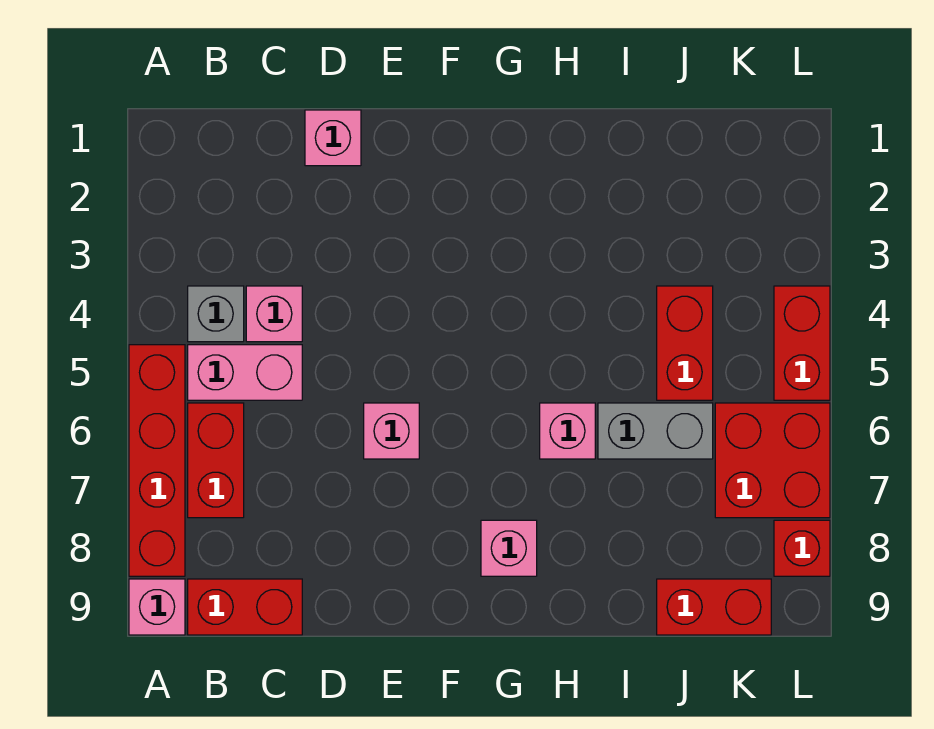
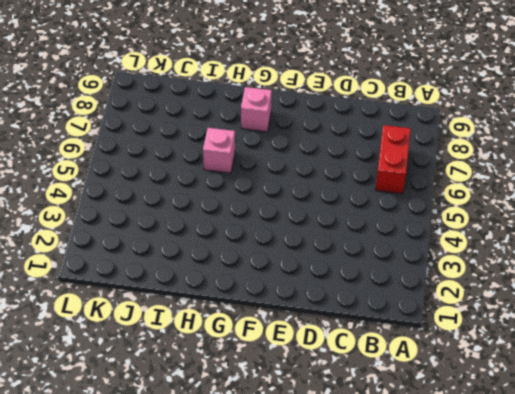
none -> red 1x4 brick [129,345,185,576]
none -> pink 1x1 brick [129,579,185,635]
none -> grey 1x1 brick [188,286,244,342]

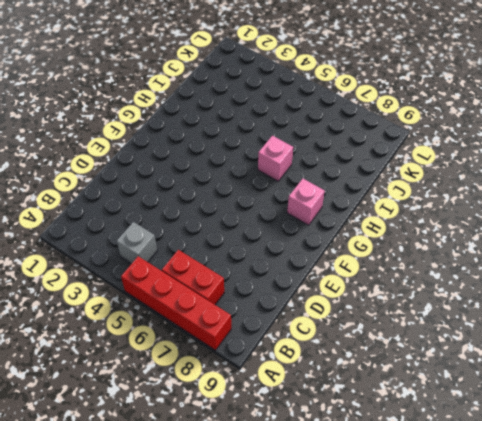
none -> pink 1x1 brick [129,579,185,635]
none -> pink 1x2 brick [188,345,302,400]
none -> red 1x2 brick [188,579,302,635]

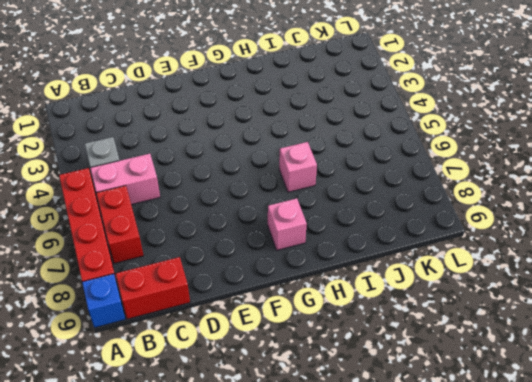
blue 1x1 brick [82,274,125,328] -> pink 1x1 brick [129,579,185,635]
none -> pink 1x1 brick [246,286,302,342]
none -> pink 1x1 brick [305,110,361,166]
none -> pink 1x1 brick [364,403,419,459]

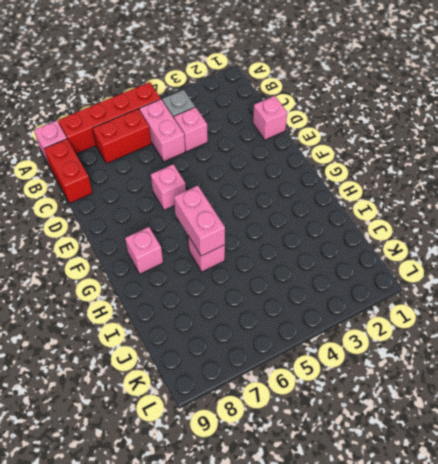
pink 1x2 brick [174,186,225,256] -> none
none -> grey 1x2 brick [598,403,713,459]
none -> red 1x2 brick [657,286,713,400]
none -> red 1x2 brick [657,579,771,635]

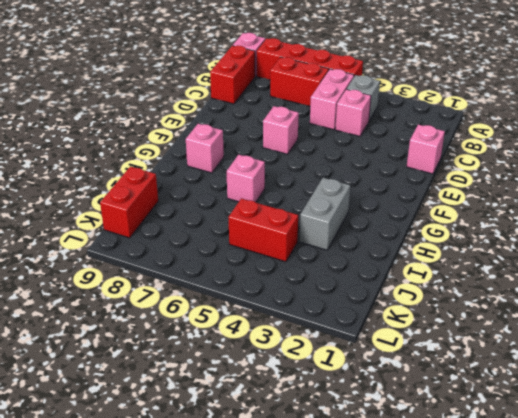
grey 1x2 brick [299,178,350,250] -> grey 1x2 brick moved to [598,403,713,459]
none -> red 2x2 brick [715,403,830,518]
none -> red 1x2 brick [774,286,830,400]
none -> red 1x1 brick [774,520,830,576]

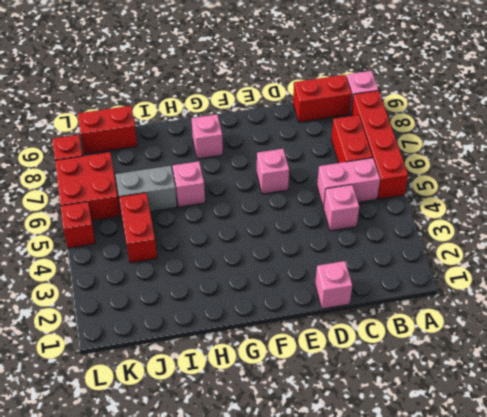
red 1x1 brick [61,202,95,248] -> red 1x2 brick [774,286,830,400]
none -> grey 1x1 brick [188,286,244,342]

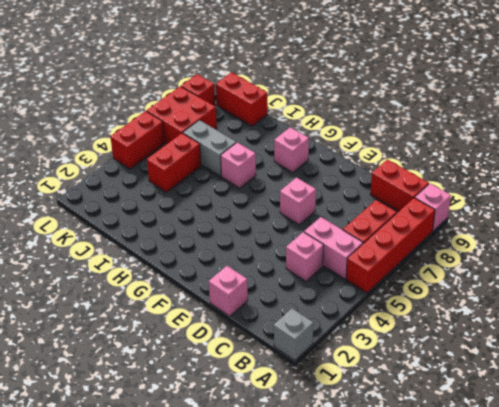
grey 1x1 brick [274,309,313,360] -> grey 1x1 brick moved to [188,286,244,342]

